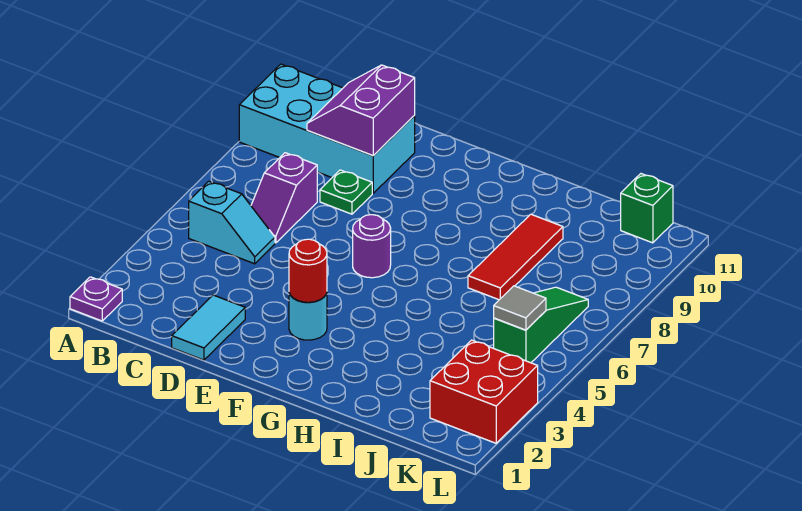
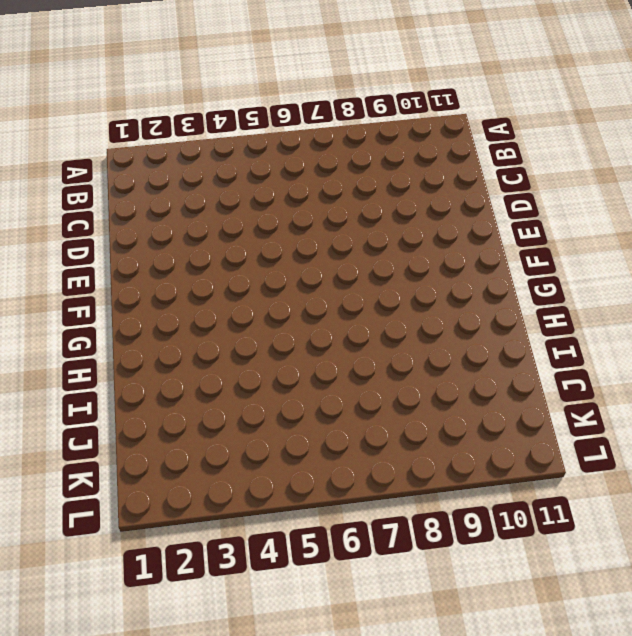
none -> purple 1x1 plate [70,277,122,321]
none -> cyan 2x4 brick [239,64,415,193]
none -> cyan 1x2 slope [189,181,275,264]

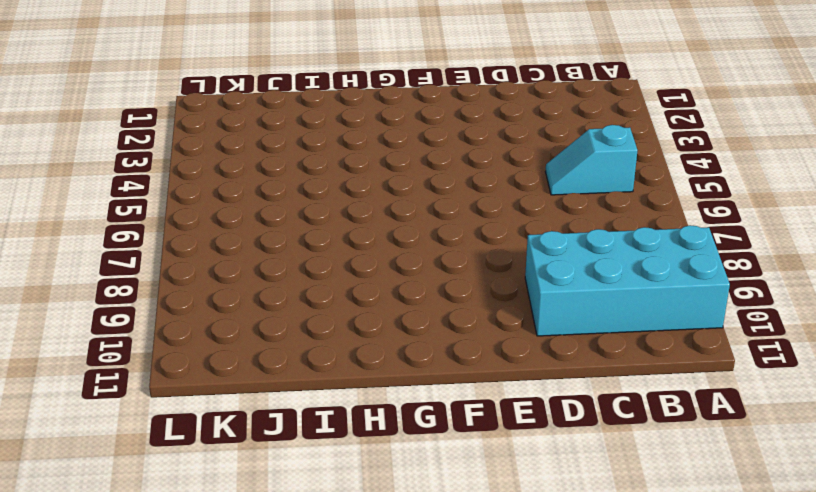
none -> purple 1x1 plate [70,277,122,321]
none -> purple 1x2 slope [251,153,317,243]
none -> cyan 1x2 tile [172,295,245,360]

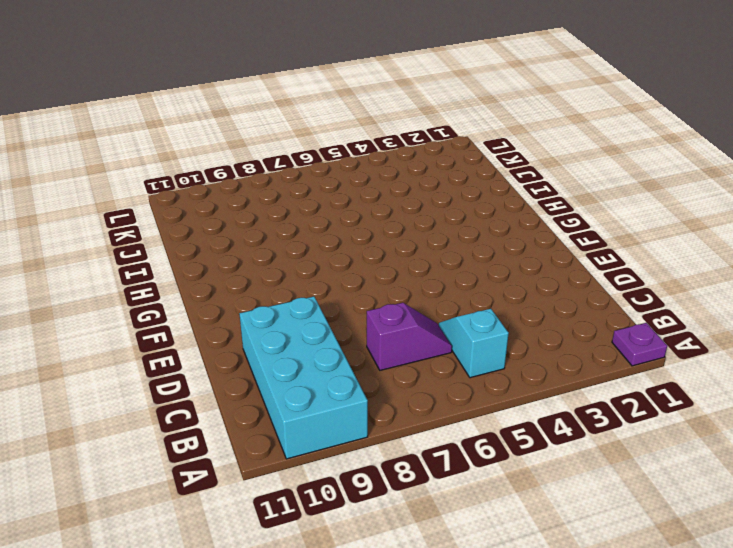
none -> cyan 1x2 tile [172,295,245,360]
none -> green 1x1 plate [320,170,372,214]
none -> cyan 1x1 round brick [289,293,327,340]

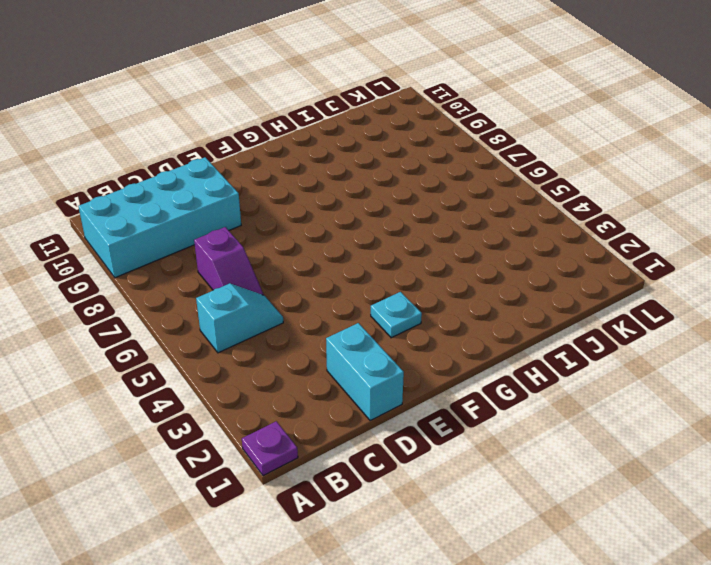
cyan 1x2 brick [326,323,404,421] -> cyan 1x2 tile [172,295,245,360]
cyan 1x1 plate [371,292,422,338] -> cyan 1x1 round brick [289,293,327,340]
none -> green 1x1 plate [320,170,372,214]
none -> purple 1x1 round brick [353,215,391,278]
none -> red 1x3 tile [468,214,563,300]

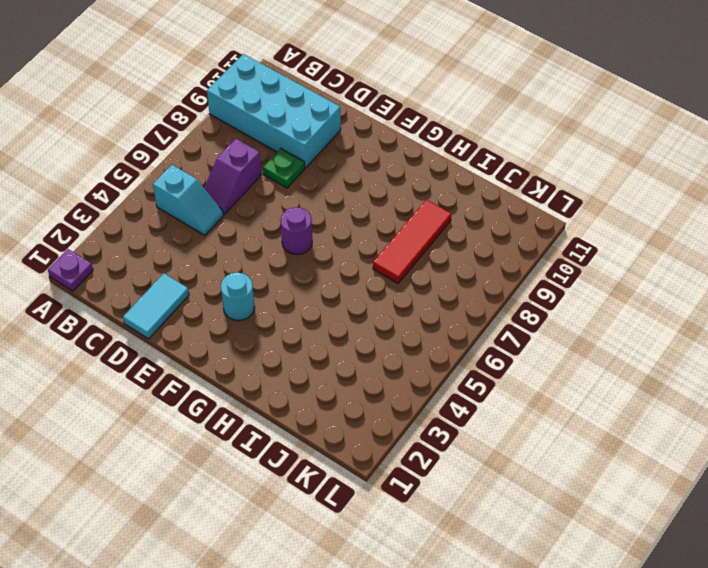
none -> red 2x2 brick [430,340,538,443]
none -> green 1x3 slope [494,287,588,363]
none -> green 1x1 brick [621,174,673,243]

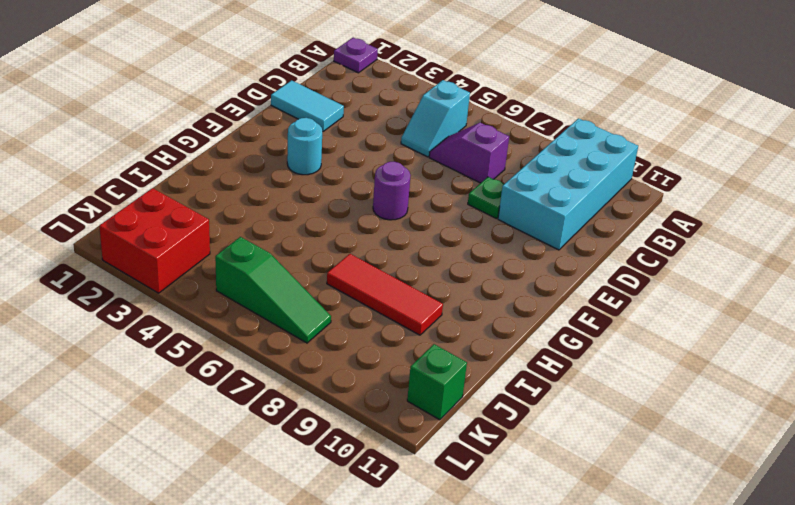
none -> purple 2x2 slope [307,65,415,156]
none -> red 1x1 round brick [289,239,327,302]
none -> grey 1x1 tile [494,286,546,330]

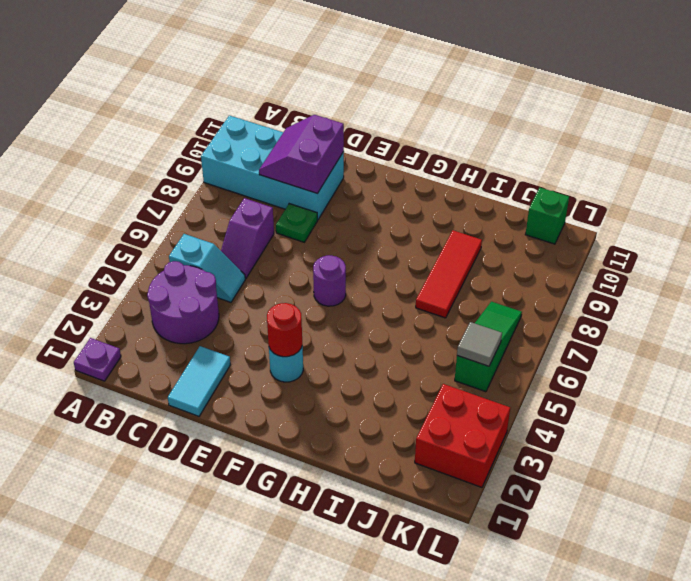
purple 2x2 round brick [147,261,219,344] -> none

